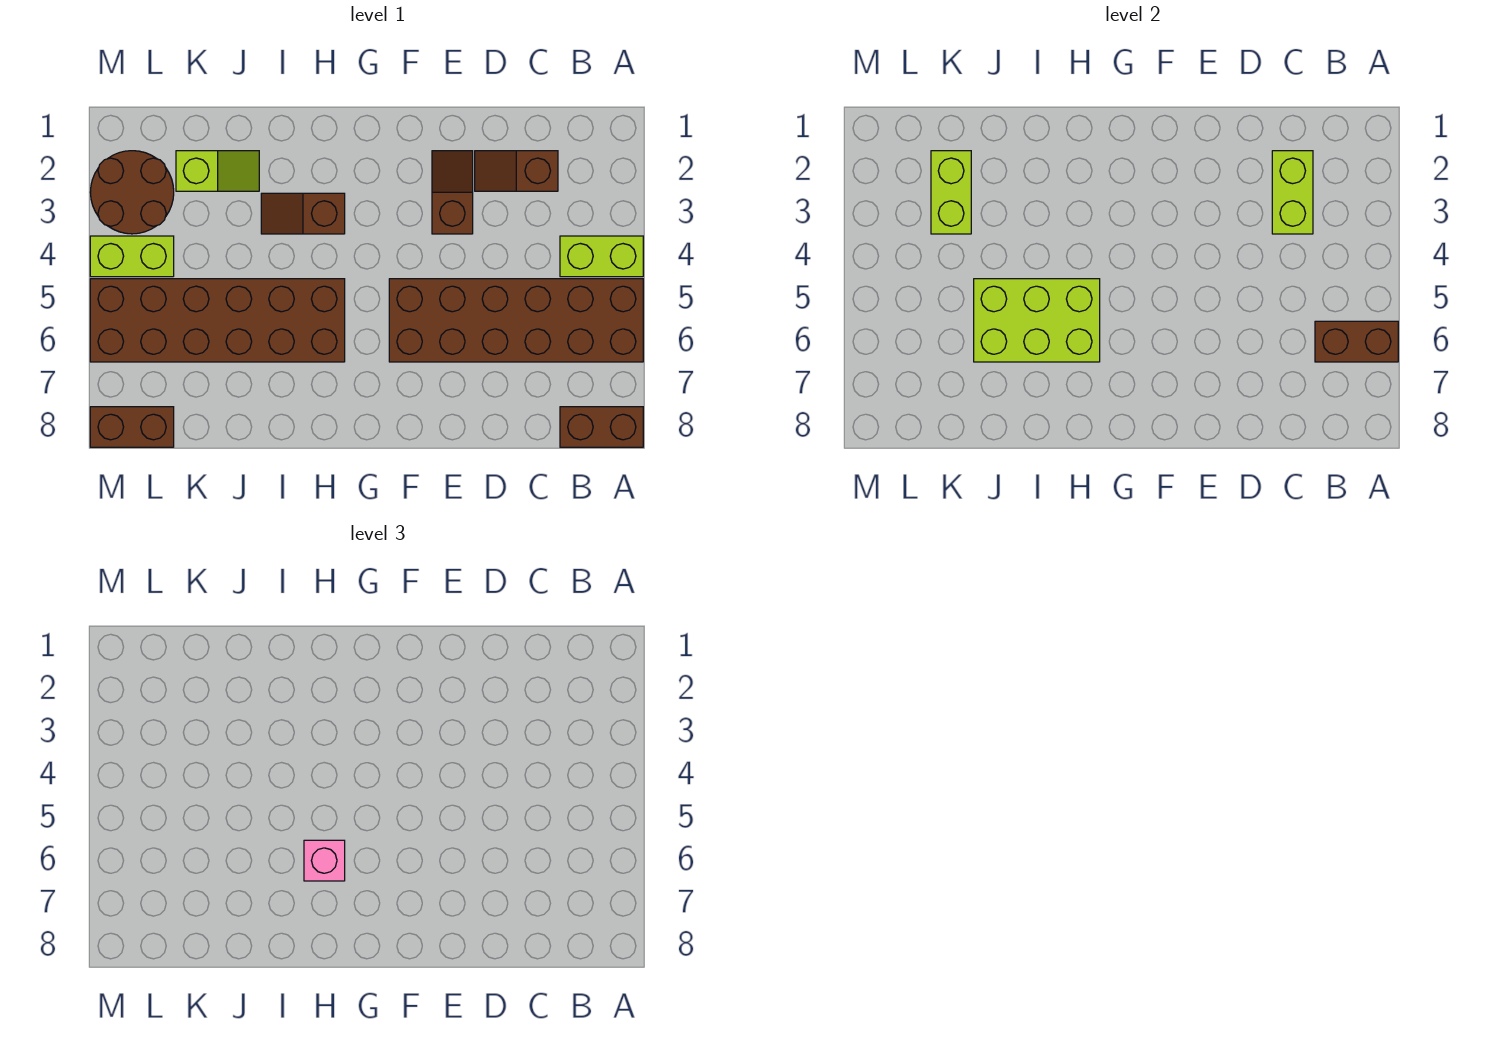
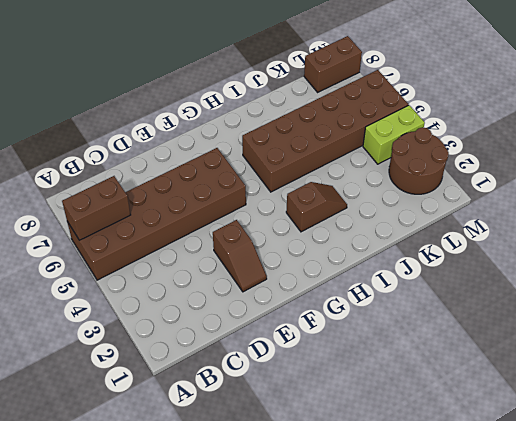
none -> lime 1x2 brick [560,236,643,277]
none -> brown 1x2 brick [560,407,643,447]
none -> brown 1x2 slope [475,151,558,191]

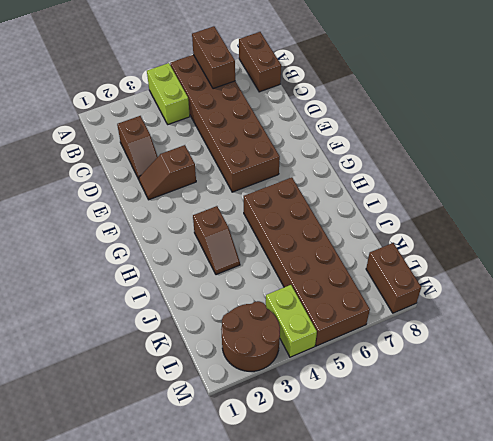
none -> lime 1x2 slope [176,151,259,191]
none -> lime 1x2 brick [1272,151,1313,234]
none -> lime 2x3 brick [974,279,1100,362]

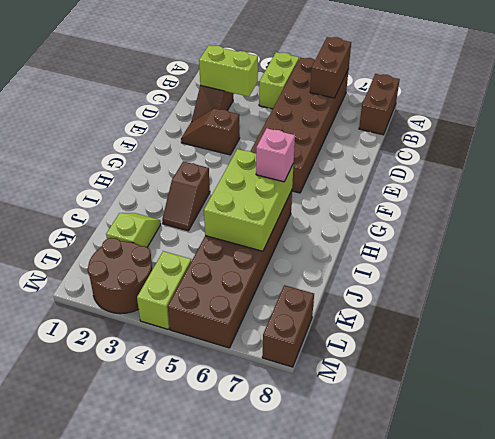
none -> lime 1x2 brick [931,151,971,234]

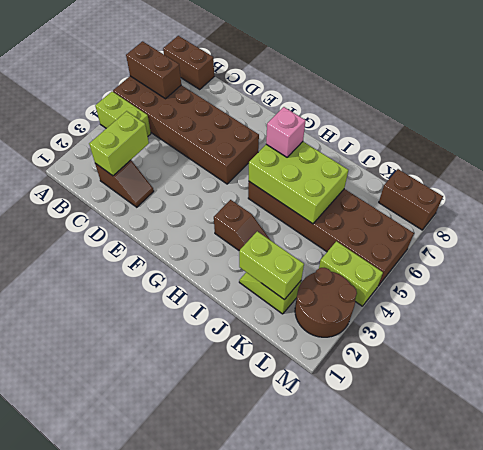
lime 1x2 brick [239,231,304,300] -> lime 1x2 brick turned to [931,151,971,234]
none -> brown 1x2 slope [432,151,473,234]

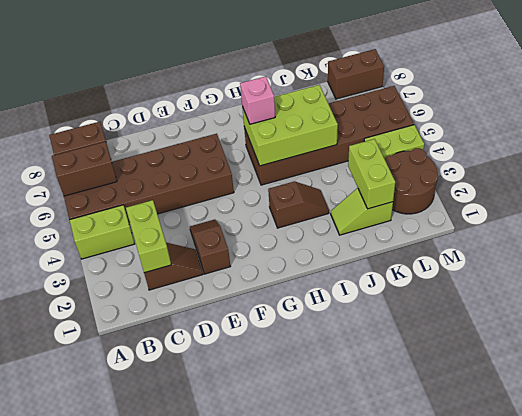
brown 1x2 slope [190,219,230,274] -> brown 1x2 slope turned to [432,151,473,234]

